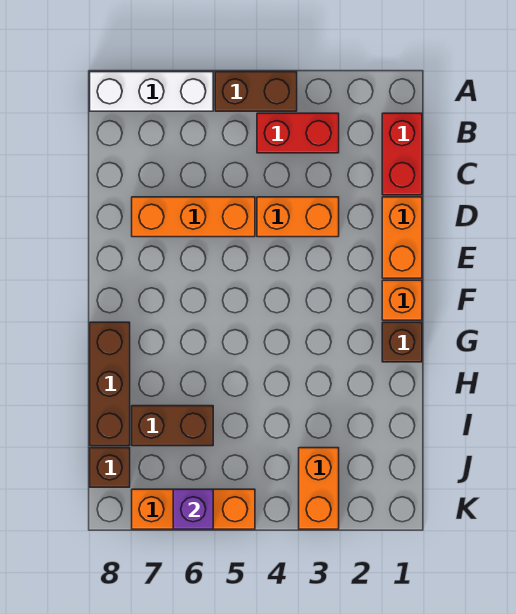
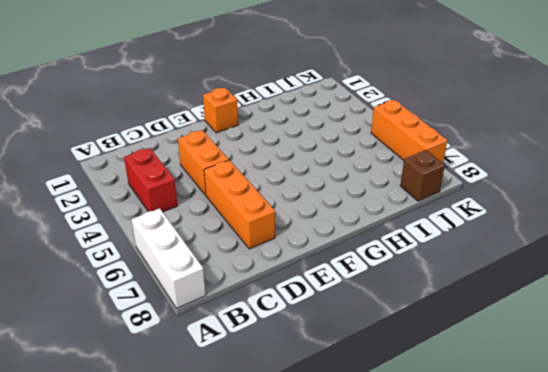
none -> brown 1x2 brick [215,72,297,111]
none -> red 1x2 brick [382,113,422,195]
none -> orange 1x2 brick [382,197,422,278]

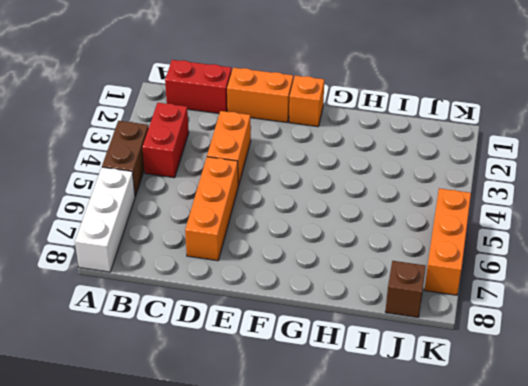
none -> brown 1x1 brick [382,322,422,362]
none -> brown 1x3 brick [90,322,130,446]
none -> brown 1x2 brick [132,406,213,446]

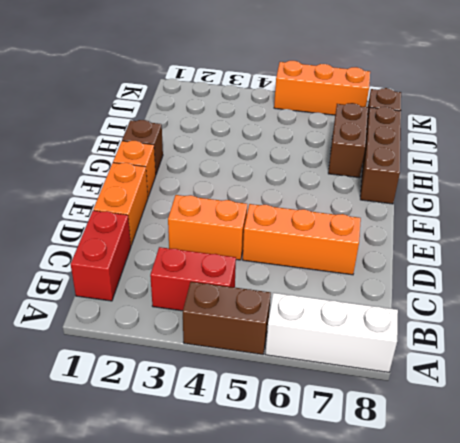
brown 1x2 brick [328,103,368,178] -> brown 1x2 brick turned to [132,406,213,446]
none -> orange 1x2 brick [299,448,339,529]
none -> purple 1x1 brick [173,489,213,529]

